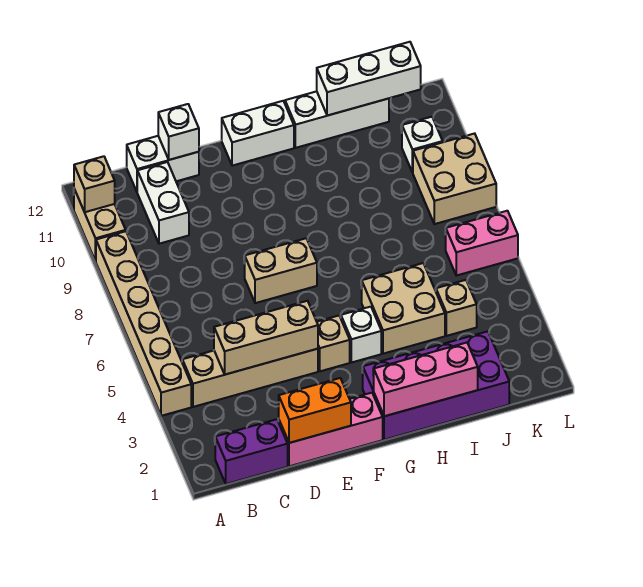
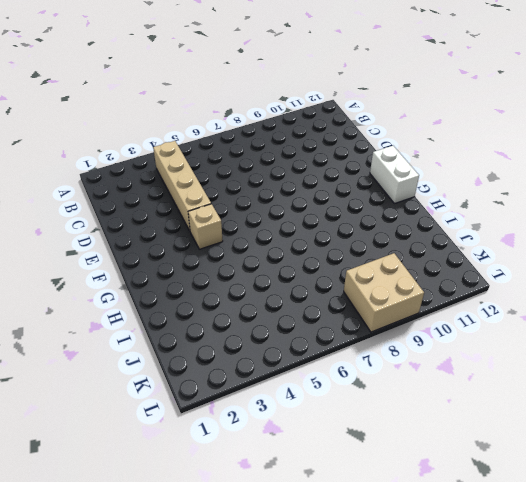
none -> tan 1x6 brick [96,231,191,416]
none -> tan 1x2 brick [74,189,126,261]
none -> purple 1x2 brick [215,419,288,484]

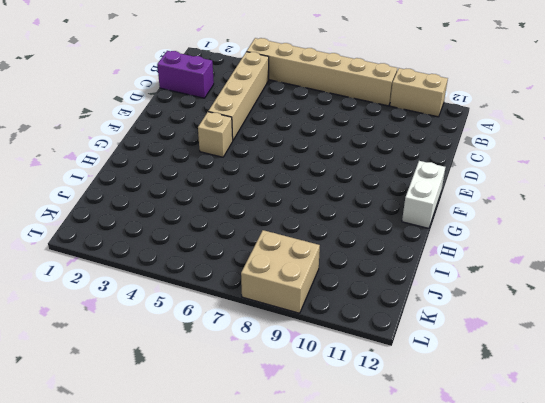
purple 1x2 brick [157,51,214,98] -> purple 1x2 brick turned to [215,419,288,484]
none -> white 1x2 brick [137,162,189,244]
none -> white 1x2 brick [127,136,199,191]
none -> pink 1x3 brick [279,393,383,466]

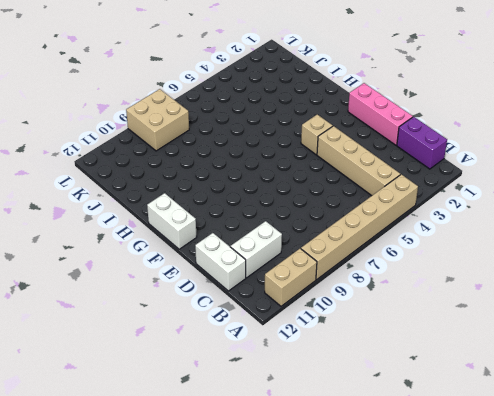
none -> tan 1x2 brick [244,238,317,303]
none -> purple 2x4 brick [362,331,509,440]
none -> white 1x1 brick [341,307,381,363]

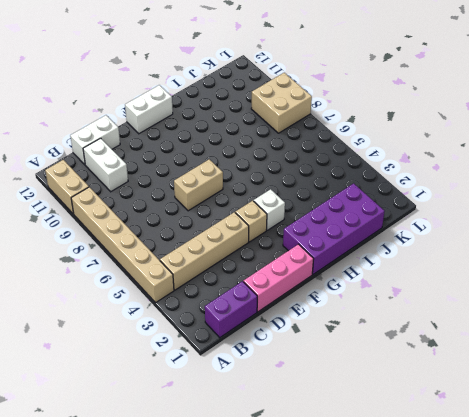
none -> tan 2x2 brick [362,263,445,354]
none -> white 1x3 brick [285,91,389,148]
none -> tan 1x1 brick [436,280,477,336]

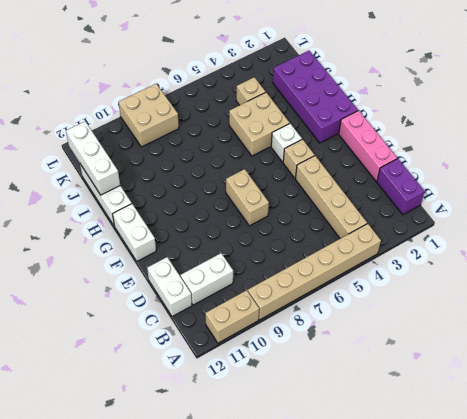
none -> pink 1x2 brick [445,211,518,276]
none -> white 1x1 brick [402,117,443,173]
none -> tan 1x1 brick [74,156,115,212]

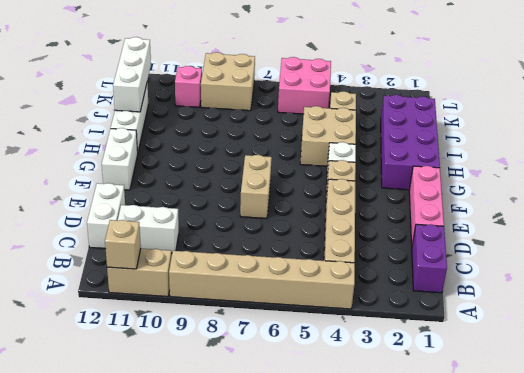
pink 2x2 brick [278,57,331,114] -> pink 1x2 brick [445,211,518,276]
pink 1x1 brick [175,66,202,107] -> white 1x1 brick [402,117,443,173]
none -> tan 1x3 brick [214,301,318,375]
none -> orange 1x2 brick [279,378,351,443]
none -> white 1x1 brick [158,104,199,160]

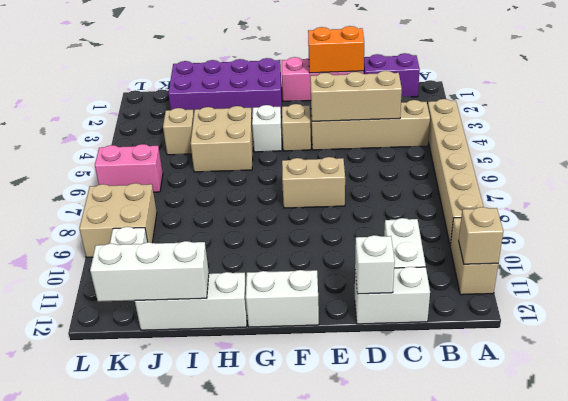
none -> pink 1x3 brick [374,343,478,416]

